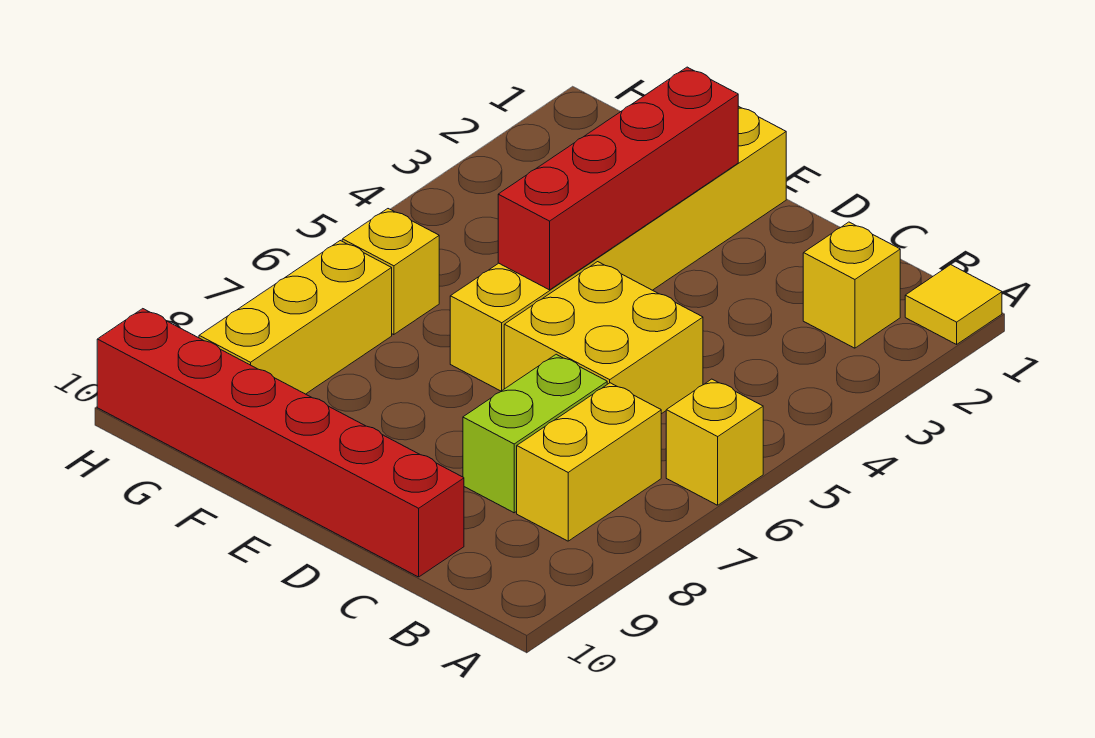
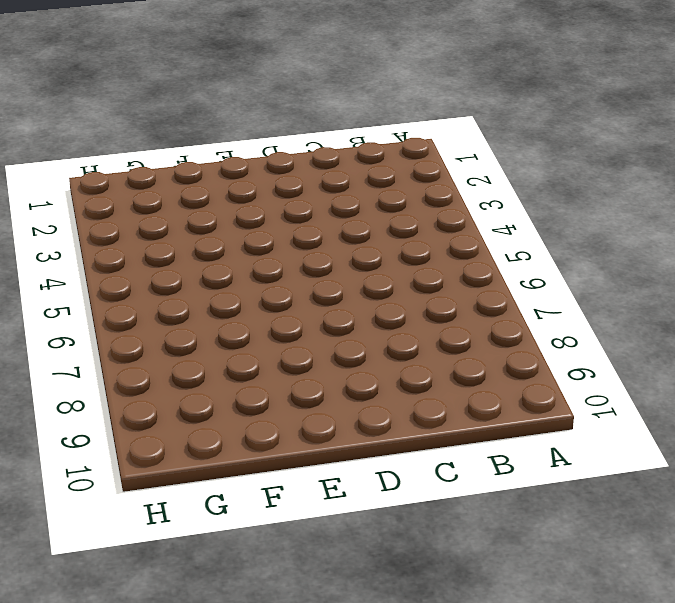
none -> yellow 1x1 tile [905,265,1002,344]
none -> yellow 1x1 brick [666,379,763,505]

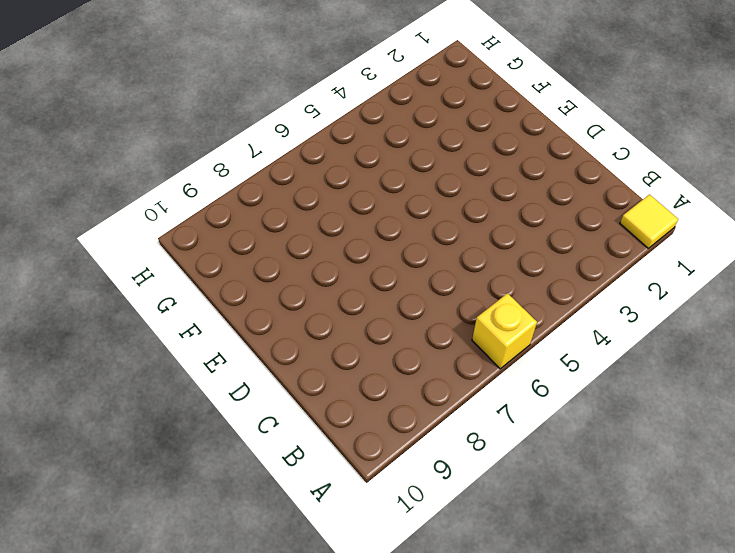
none -> yellow 1x1 brick [803,222,900,348]
none -> yellow 1x2 brick [517,383,661,541]

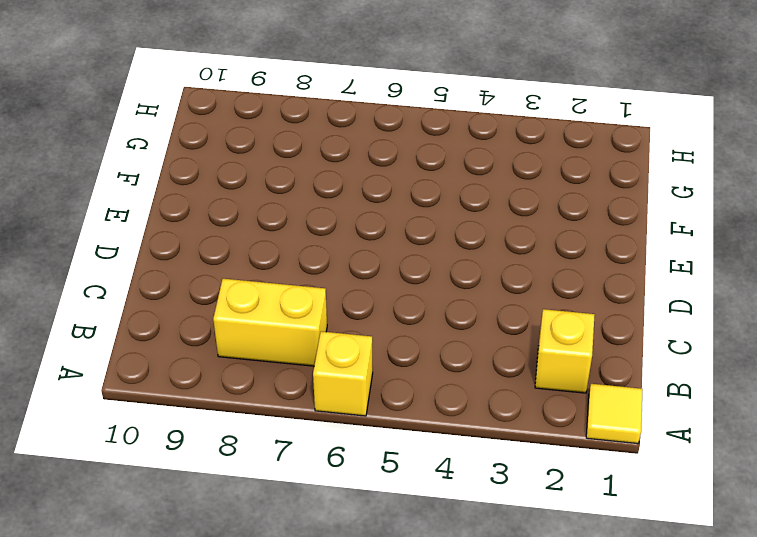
none -> yellow 2x2 brick [504,262,703,414]
none -> lime 1x2 brick [463,354,607,513]

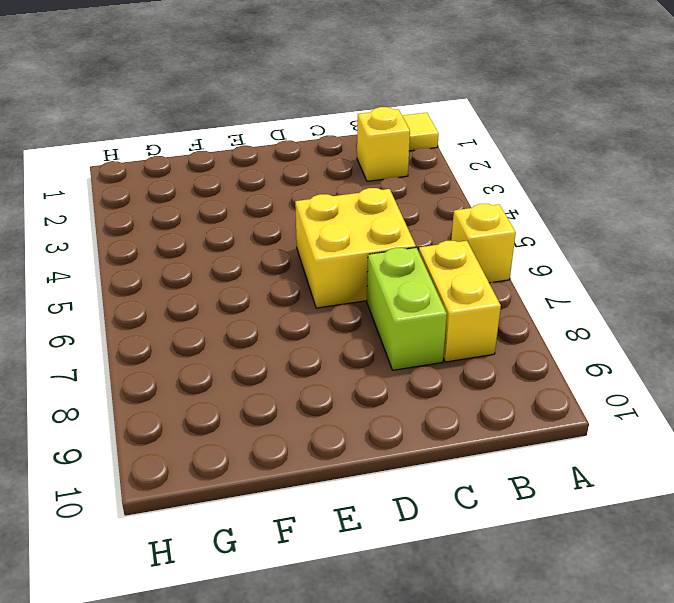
none -> red 1x6 brick [97,309,464,577]
none -> yellow 1x6 brick [450,106,786,391]

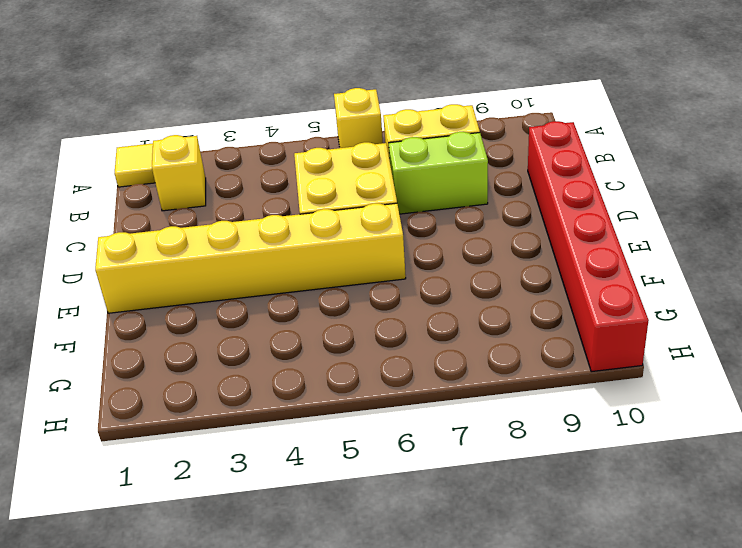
none -> yellow 1x1 brick [342,209,439,335]
none -> yellow 1x3 brick [199,241,392,394]

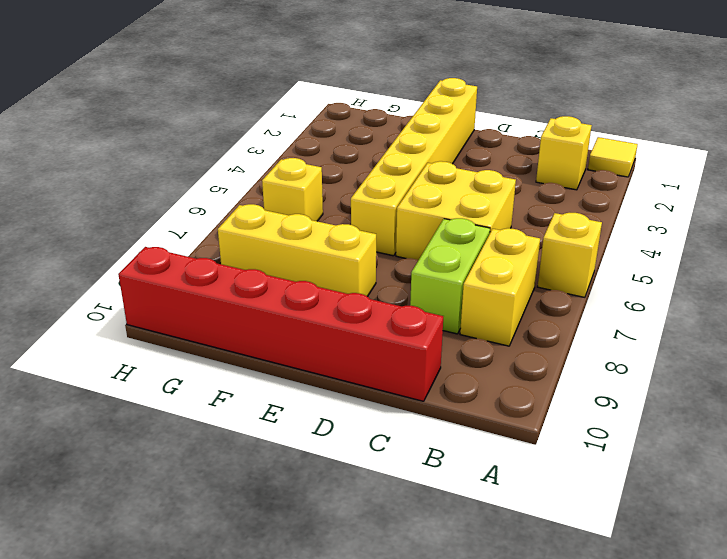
yellow 1x3 brick [218,204,376,297] -> yellow 1x3 brick turned to [199,241,392,394]
none -> red 1x4 brick [498,67,738,290]

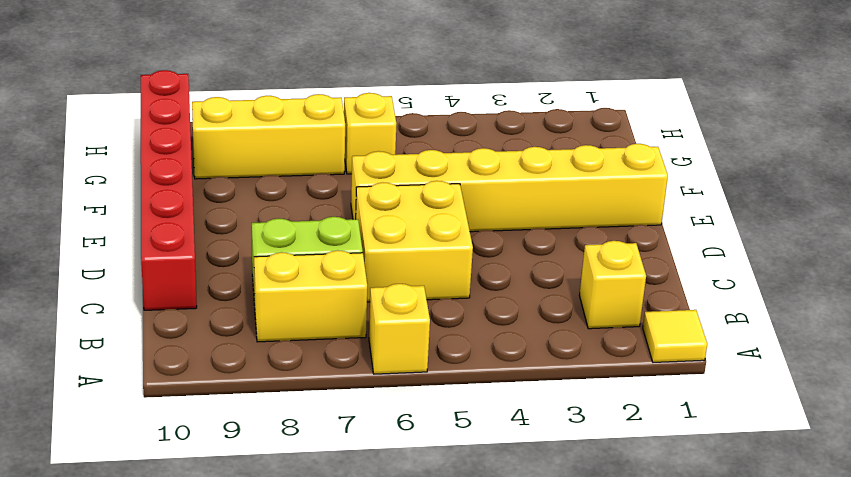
none -> red 1x4 brick [498,67,738,290]

